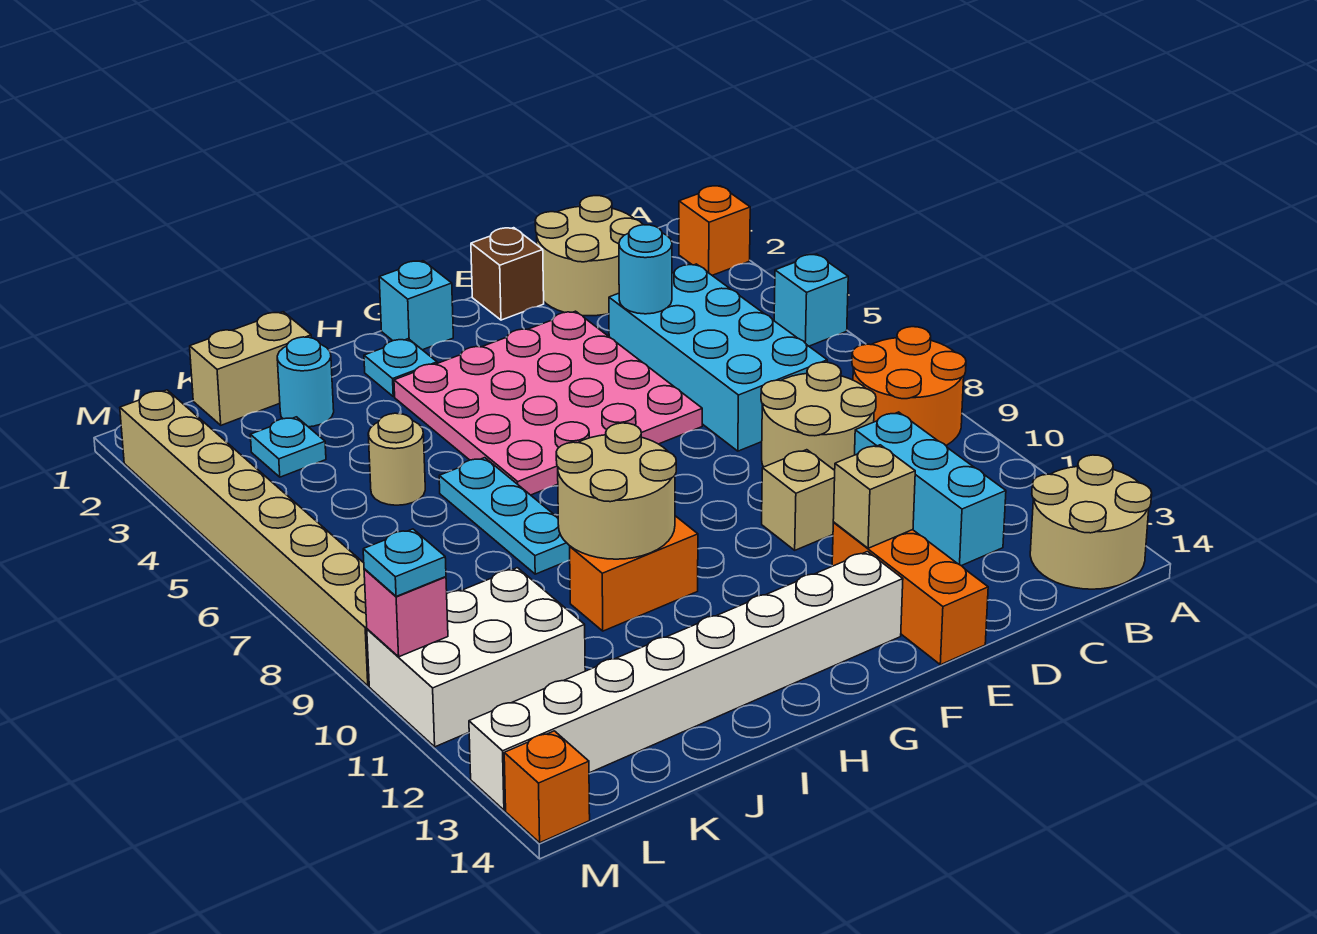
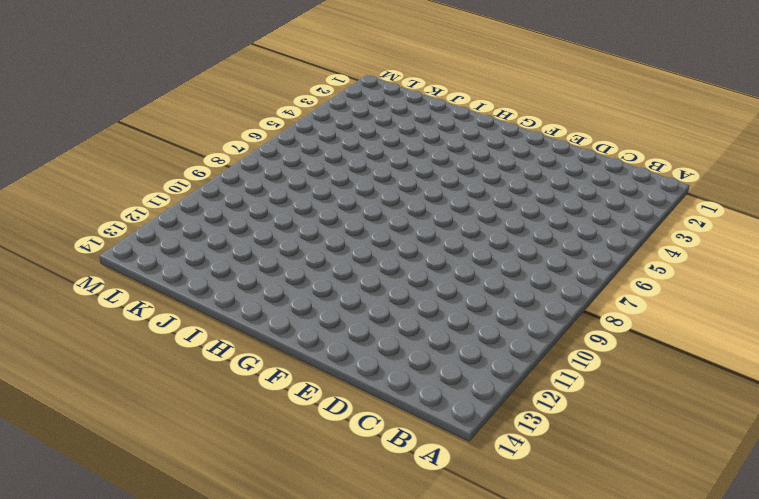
none -> orange 1x1 brick [679,186,750,276]
none -> cyan 1x1 brick [774,254,848,346]
none -> orange 2x2 round brick [852,327,966,445]

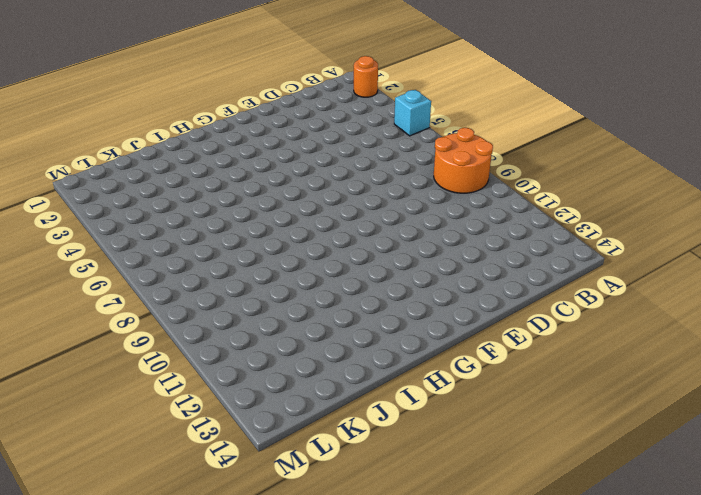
orange 1x1 round brick [354,56,378,97] -> orange 1x1 brick [679,186,750,276]
none -> tan 2x2 round brick [1030,455,1152,589]
none -> tan 2x2 round brick [535,196,643,316]
none -> cyan 2x4 brick [609,264,827,451]

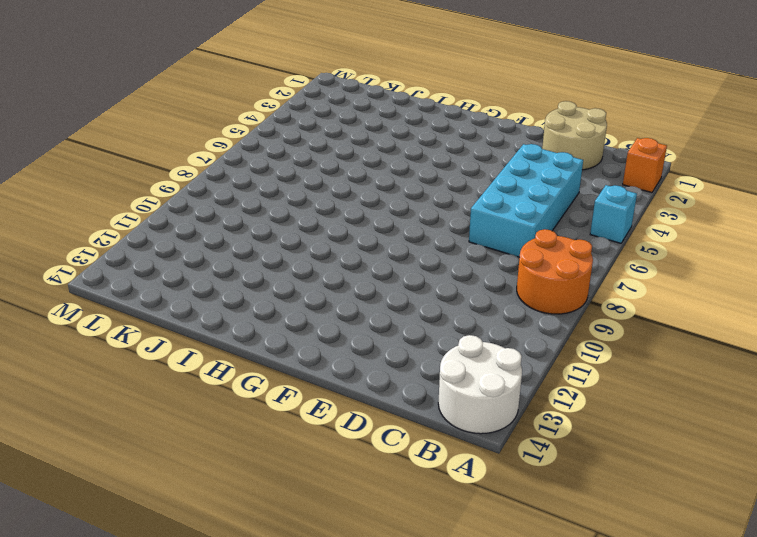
white 2x2 round brick [438,335,522,434] -> tan 2x2 round brick [1030,455,1152,589]
none -> tan 2x2 round brick [761,362,876,470]
none -> cyan 1x3 brick [855,412,1006,566]
none -> brown 1x1 brick [471,228,544,320]

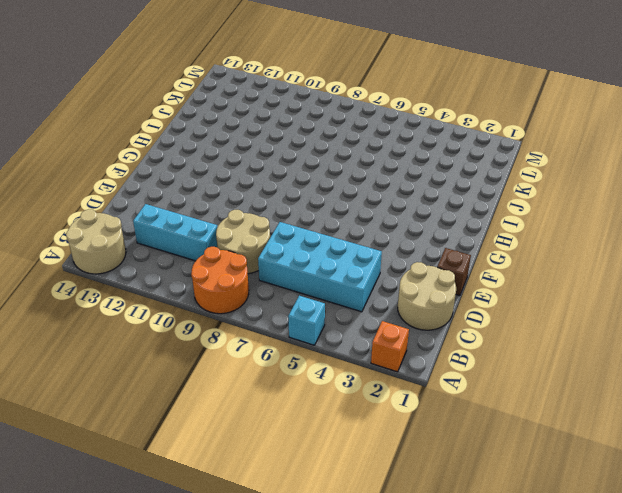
none -> pink 4x4 plate [394,311,702,495]
none -> tan 1x1 brick [762,450,835,550]
none -> orange 1x3 brick [832,523,988,665]

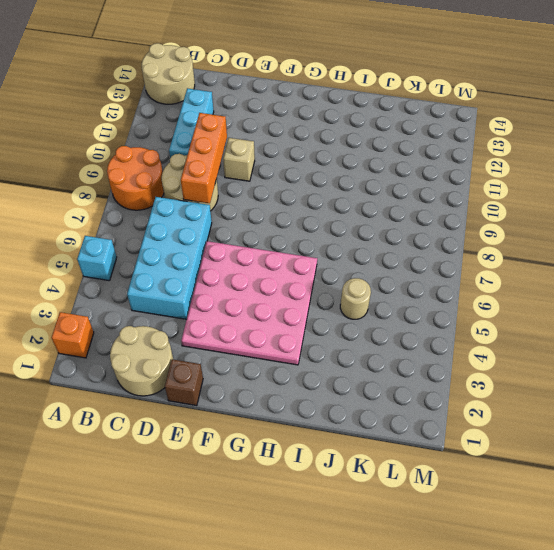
orange 1x3 brick [181,113,227,203] -> orange 1x3 brick moved to [832,523,988,665]
none -> white 1x8 brick [469,552,903,810]
none -> cyan 1x1 brick [379,261,453,350]
none -> cyan 1x1 plate [364,339,437,397]

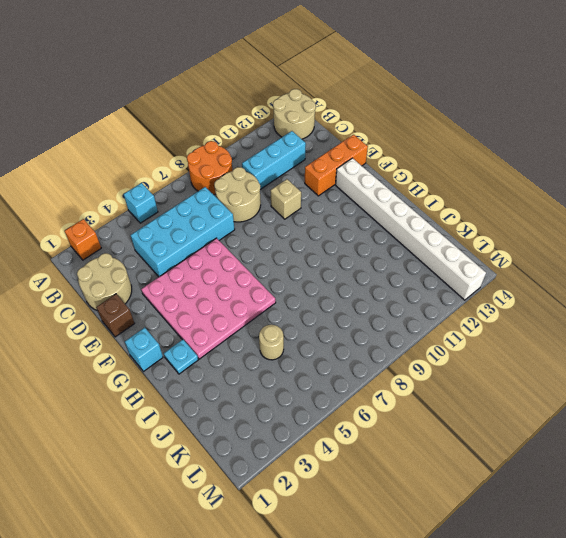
none -> orange 1x2 brick [570,516,698,631]
none -> cyan 1x3 plate [439,458,570,574]
none -> tan 1x2 brick [190,312,311,425]

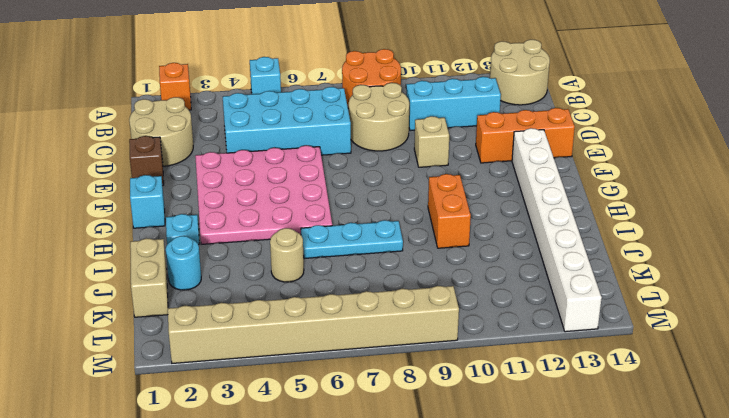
none -> cyan 1x1 plate [250,417,326,477]
none -> white 2x3 brick [367,568,585,747]
none -> orange 1x1 brick [504,731,590,843]

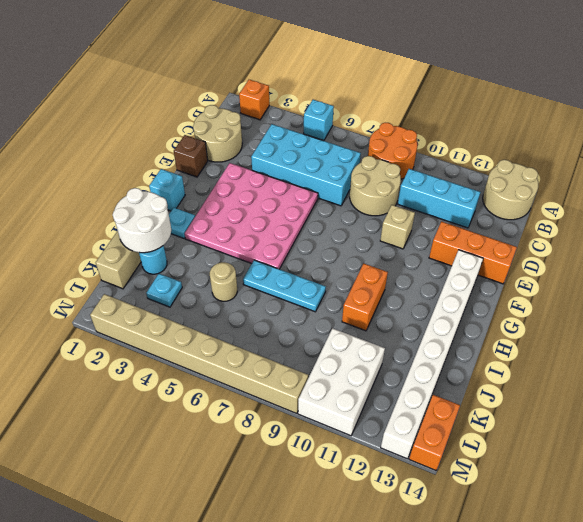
white 2x2 round brick [113,188,171,253] -> none
orange 1x2 brick [409,395,460,470] -> orange 1x1 brick [504,731,590,843]
none -> cyan 1x1 round brick [619,225,672,314]
none -> tan 1x1 brick [833,445,915,548]
none -> tan 2x2 round brick [556,423,676,559]

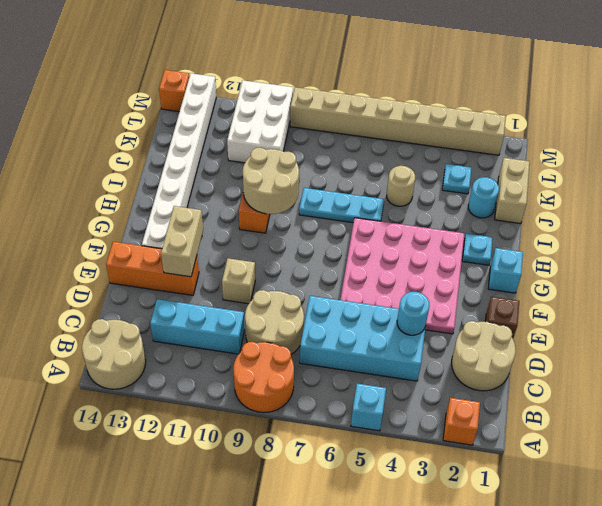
tan 1x2 brick [161,206,203,277] -> tan 1x1 brick [833,445,915,548]
none -> pink 1x1 brick [364,569,448,657]
none -> cyan 1x1 plate [363,529,446,596]

